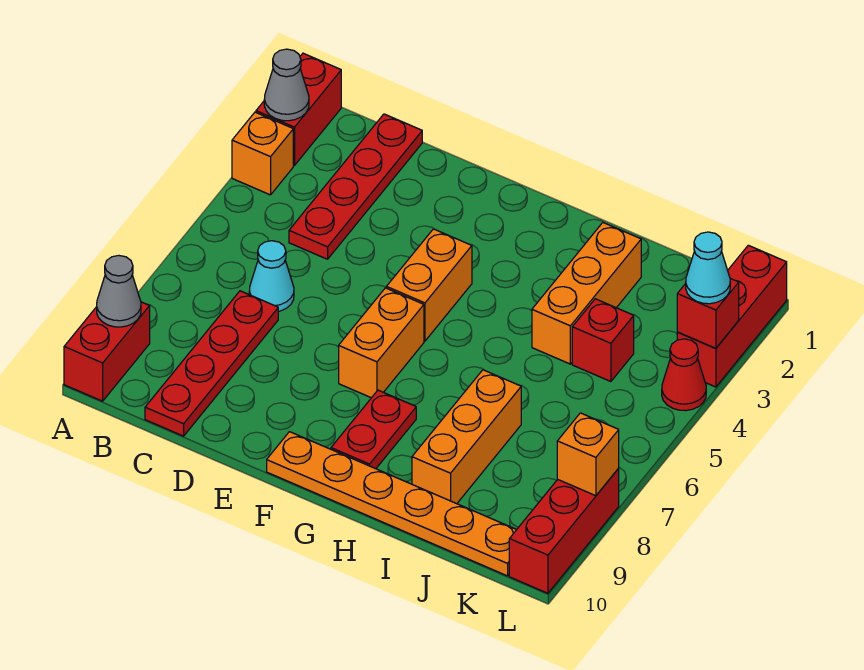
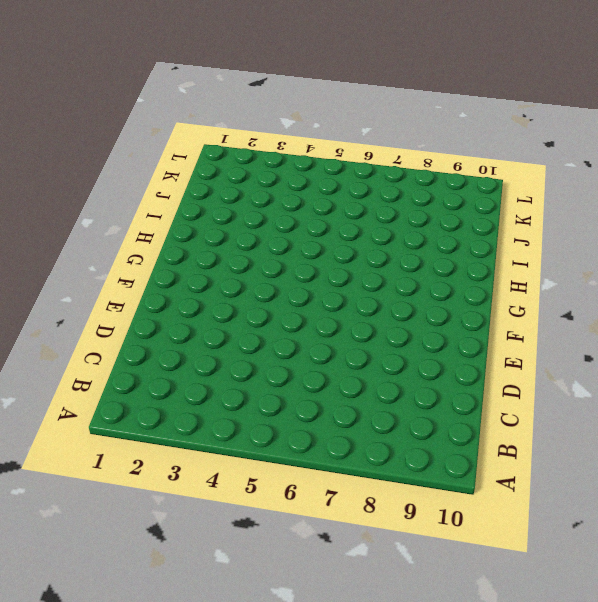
none -> red 1x2 brick [256,53,341,165]
none -> orange 1x1 brick [232,112,293,195]
none -> red 1x2 brick [64,302,150,401]

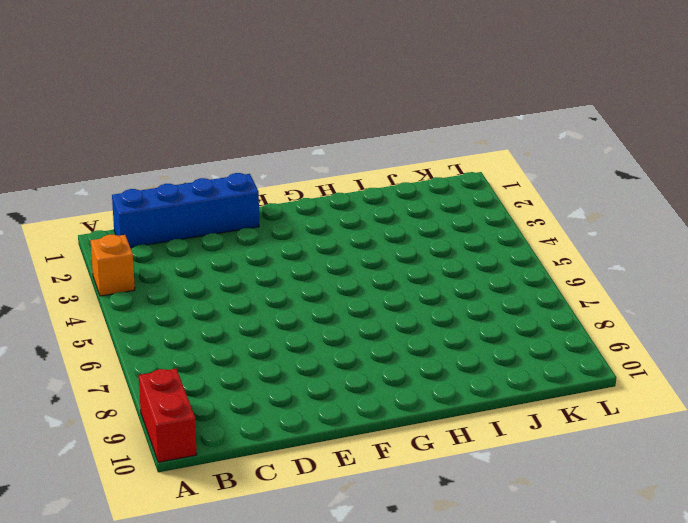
blue 1x4 brick [112,173,259,247] -> red 1x4 plate [289,114,422,259]
none -> red 1x2 brick [256,53,341,165]
none -> cyan 1x1 cone [249,241,294,311]
none -> red 1x4 plate [145,291,278,436]

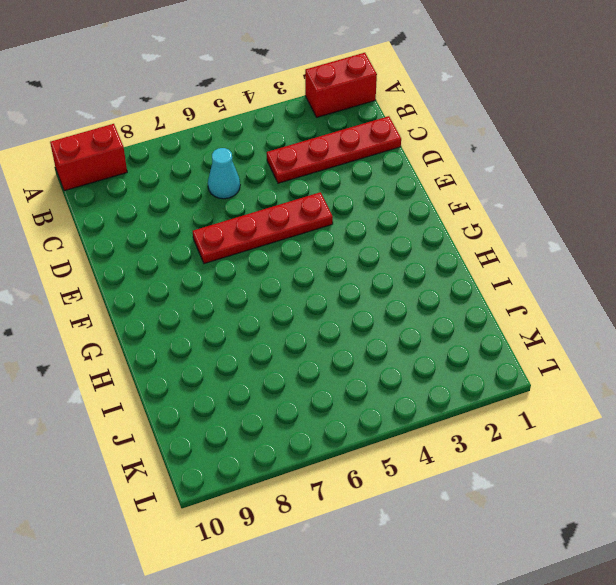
red 1x4 plate [193,192,333,264] -> red 1x4 plate moved to [145,291,278,436]
none -> orange 1x1 brick [232,112,293,195]
none -> orange 1x2 brick [386,229,472,341]
none -> orange 1x2 brick [339,288,424,398]

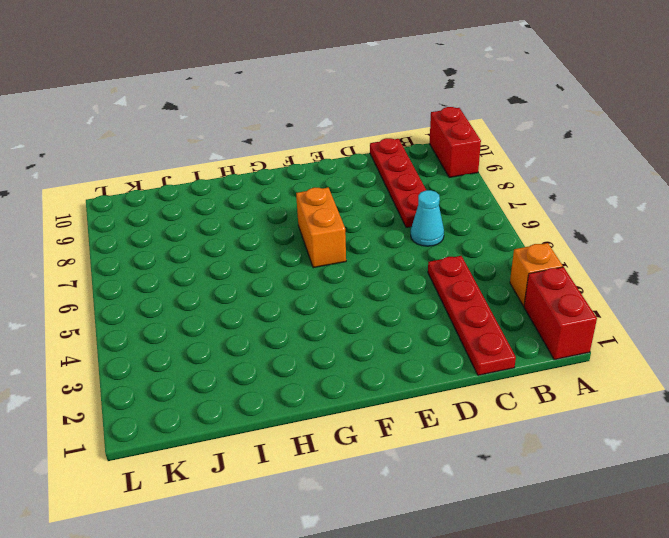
none -> orange 1x2 brick [386,229,472,341]
none -> orange 1x6 plate [267,432,517,576]
none -> red 1x2 plate [331,390,416,469]

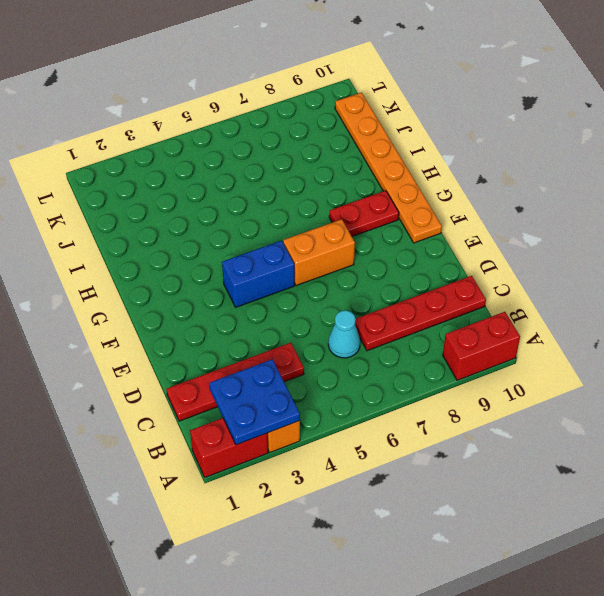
blue 2x2 plate [209,359,300,445] -> grey 1x1 cone [264,49,309,121]
blue 1x2 brick [222,240,294,307] -> orange 1x2 brick [386,229,472,341]
none -> orange 1x3 brick [532,222,641,364]
none -> orange 1x3 brick [412,370,521,504]
none -> red 1x1 brick [572,299,634,382]

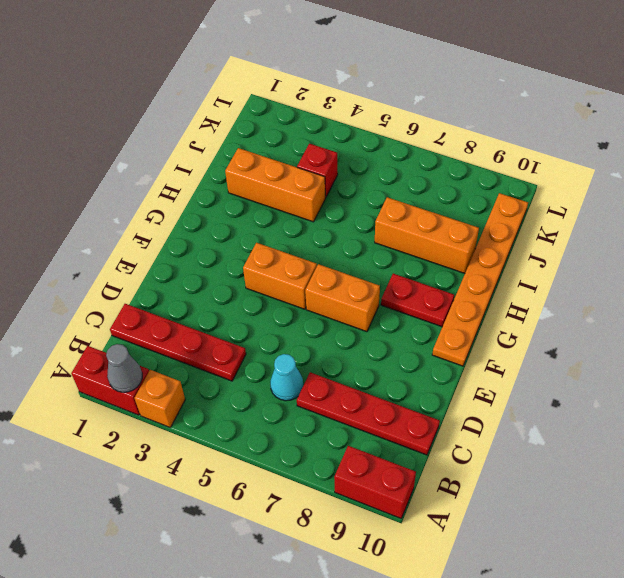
none -> red 1x3 brick [677,245,787,387]
none -> red 1x1 cone [662,339,706,411]
none -> red 1x3 brick [509,468,619,593]

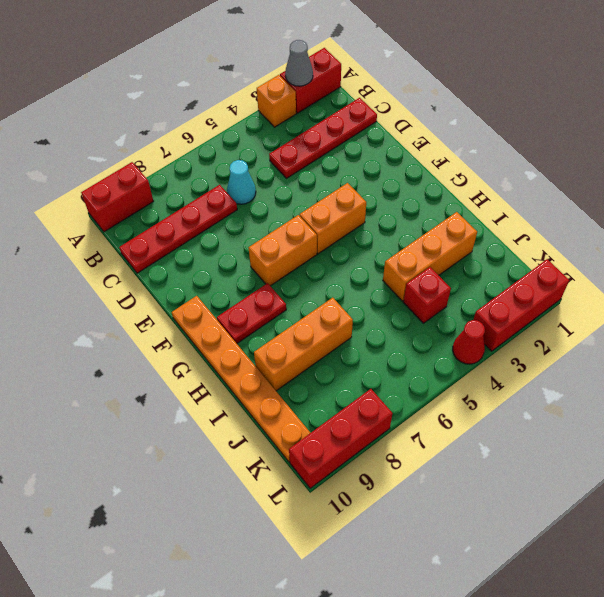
none -> grey 1x1 cone [97,256,141,327]
none -> red 1x1 brick [677,279,739,348]
none -> orange 1x1 brick [557,413,619,496]

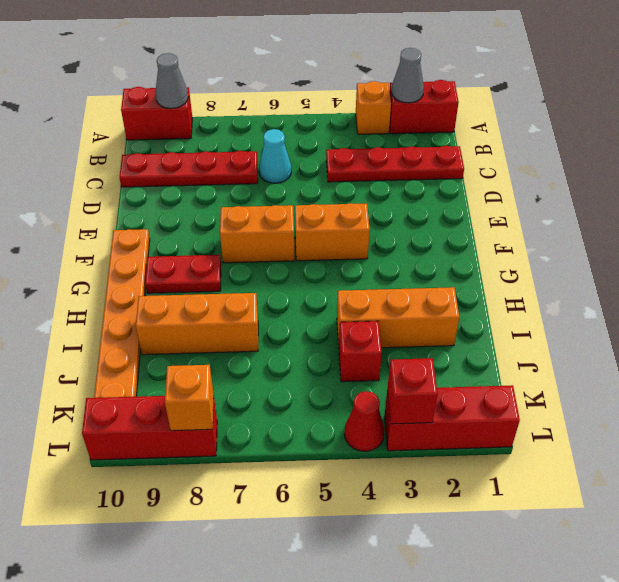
none -> cyan 1x1 cone [686,232,730,304]

